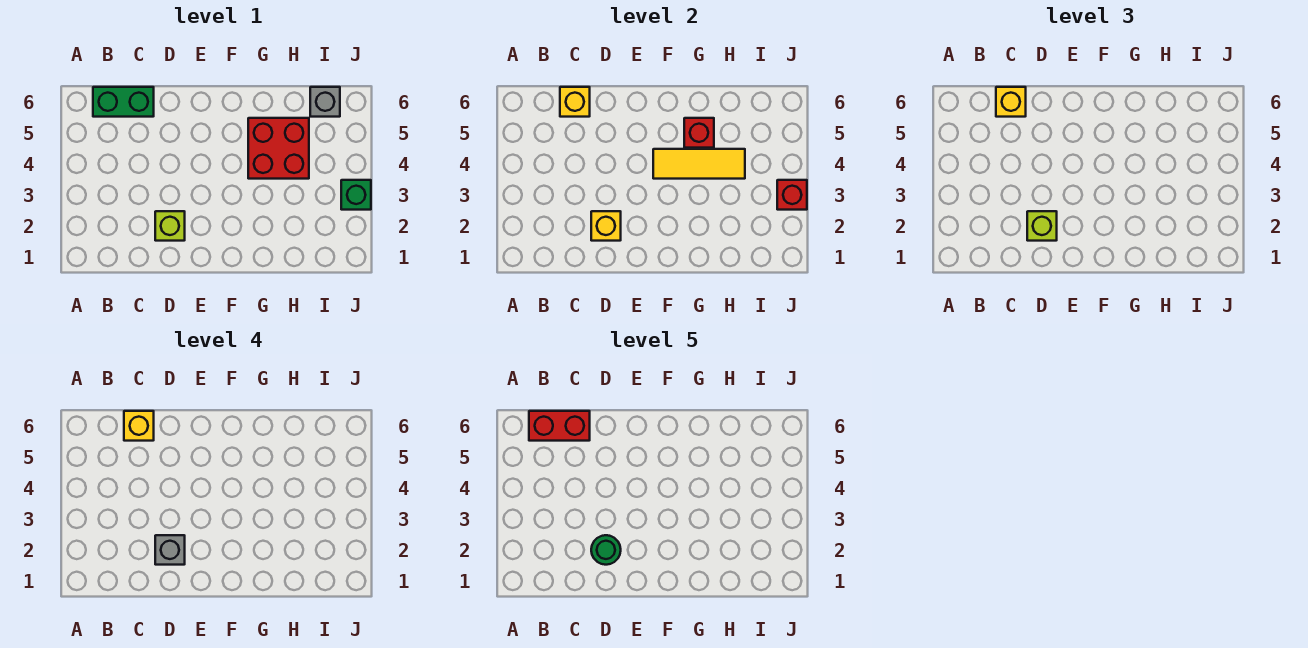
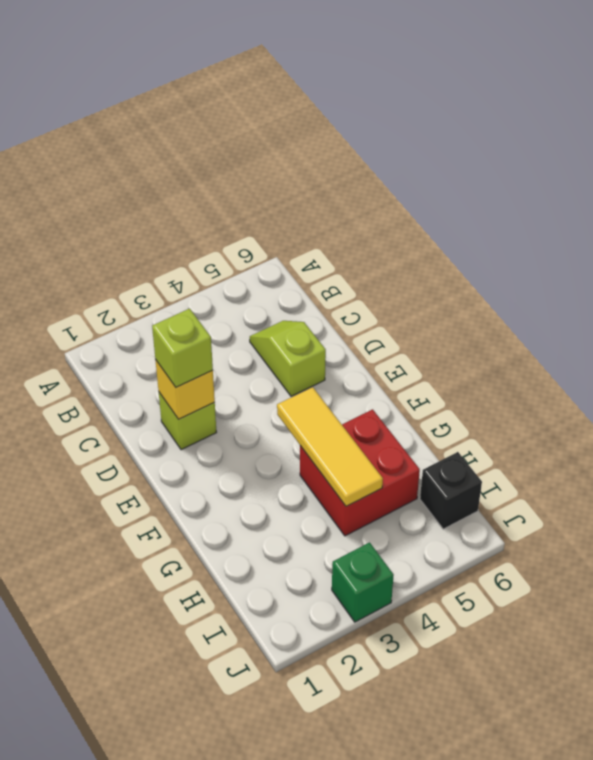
lime 1x2 slope [250,321,326,396] -> none
black 1x1 brick [420,452,482,529] -> grey 1x1 brick [310,87,340,117]
none -> green 1x2 brick [93,87,154,117]
none -> yellow 1x1 brick [560,87,590,117]
none -> red 1x1 brick [684,118,714,148]

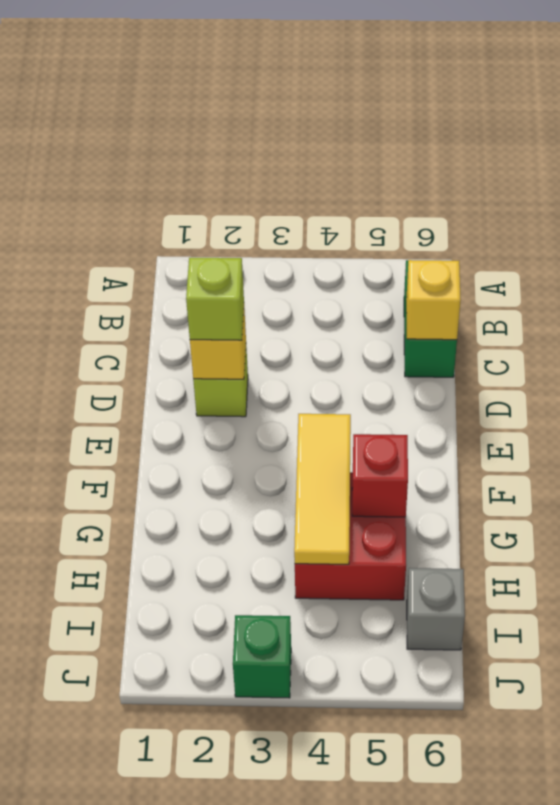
none -> red 1x1 brick [777,180,807,210]
none -> yellow 1x1 brick [996,87,1026,117]
none -> yellow 1x1 brick [124,411,154,441]

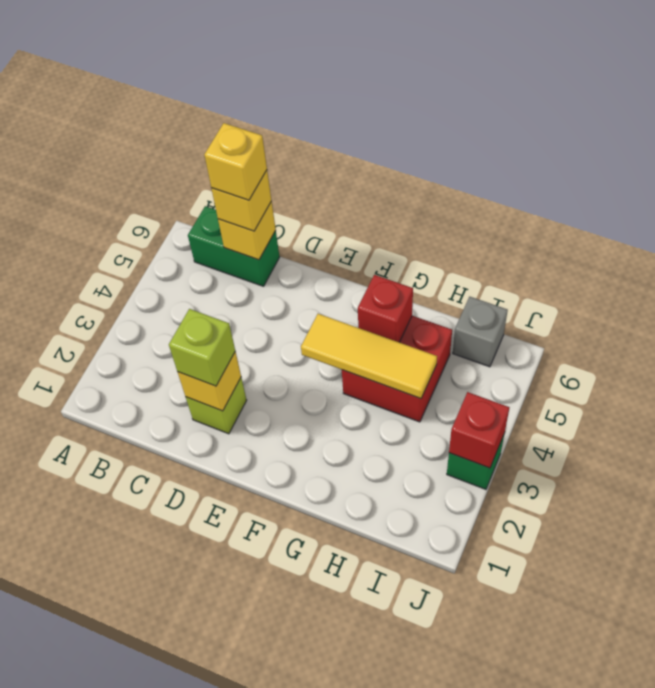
none -> grey 1x1 brick [155,535,185,565]
none -> red 1x2 brick [529,411,590,441]
none -> green 1x1 round brick [591,535,621,565]

